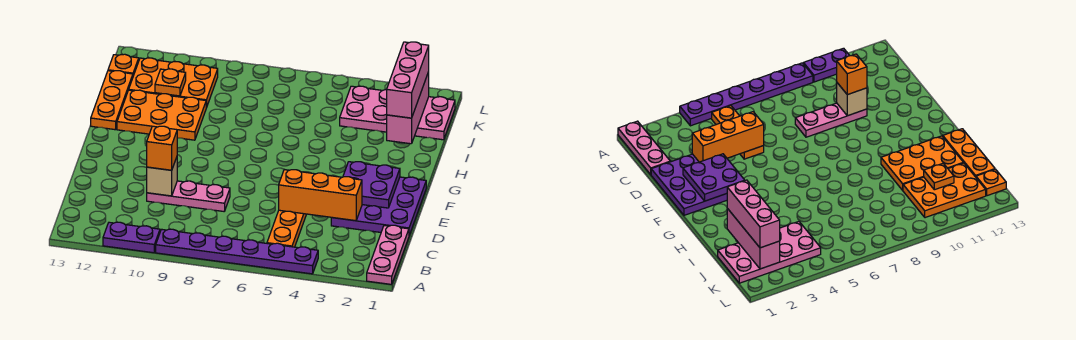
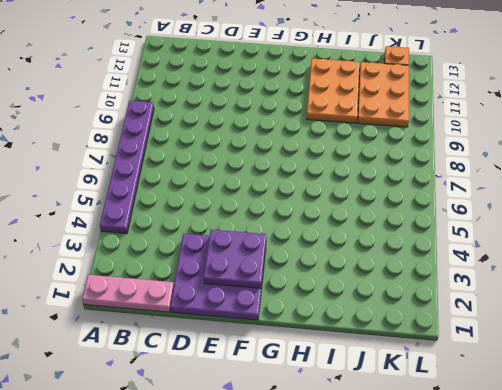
none -> purple 1x2 plate [103,222,160,253]
none -> orange 1x3 plate [267,210,306,247]
none -> pink 1x3 plate [147,181,230,211]

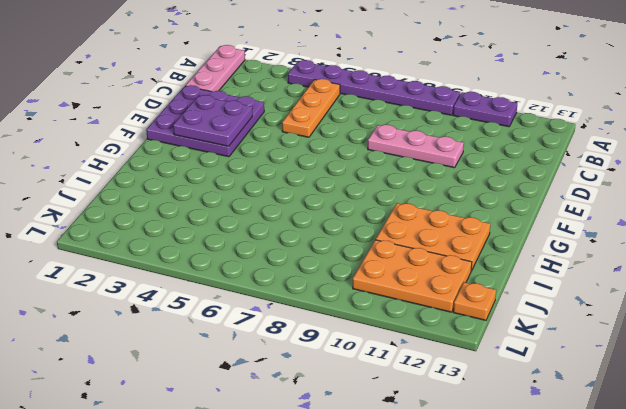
none -> orange 1x3 plate [91,71,133,130]
none -> pink 2x4 plate [340,86,455,140]
none -> orange 1x3 brick [279,170,362,221]

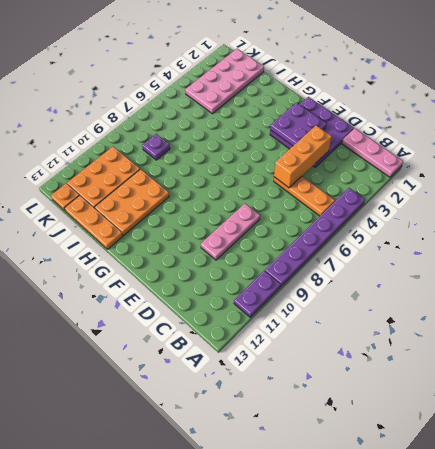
purple 1x1 plate [142,134,170,160] -> none
none -> tan 1x1 brick [147,157,177,196]
none -> pink 1x3 brick [387,72,429,144]
none -> orange 1x1 plate [155,69,186,96]

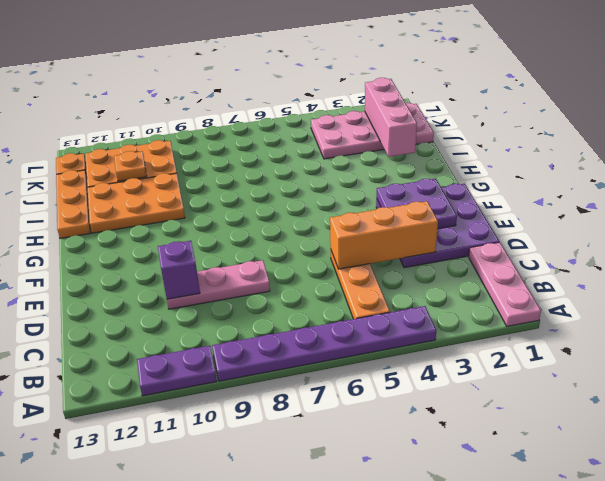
purple 1x1 brick [158,241,200,299] -> tan 1x1 brick [147,157,177,196]
none -> orange 1x1 brick [147,126,177,170]
none -> pink 1x3 brick [387,42,429,118]

